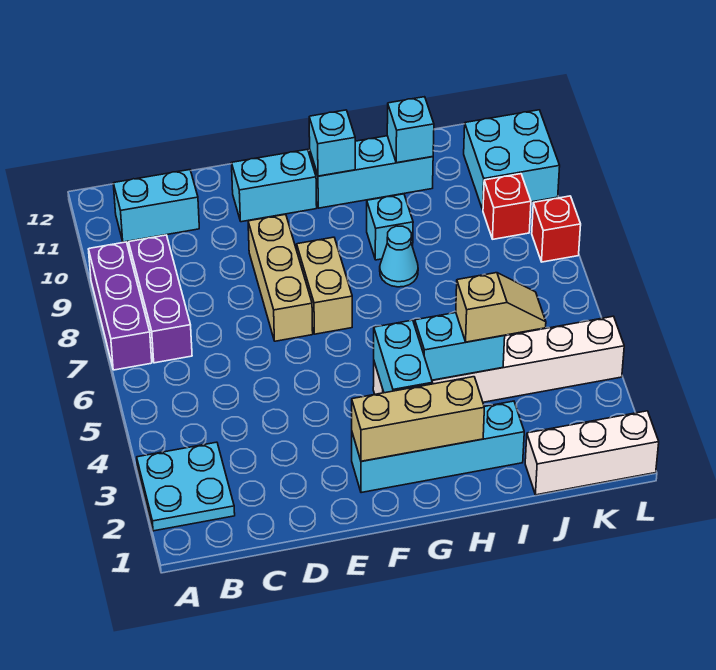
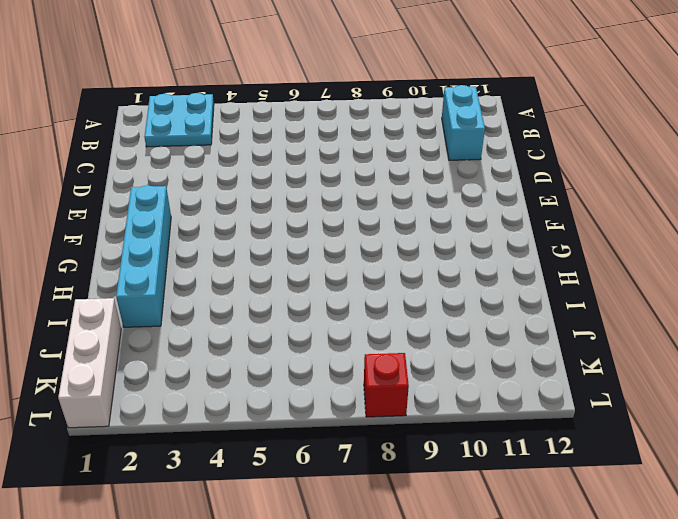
none -> purple 1x3 brick [89,242,152,370]
none -> purple 1x3 brick [129,235,192,363]
none -> tan 1x3 brick [248,214,313,341]

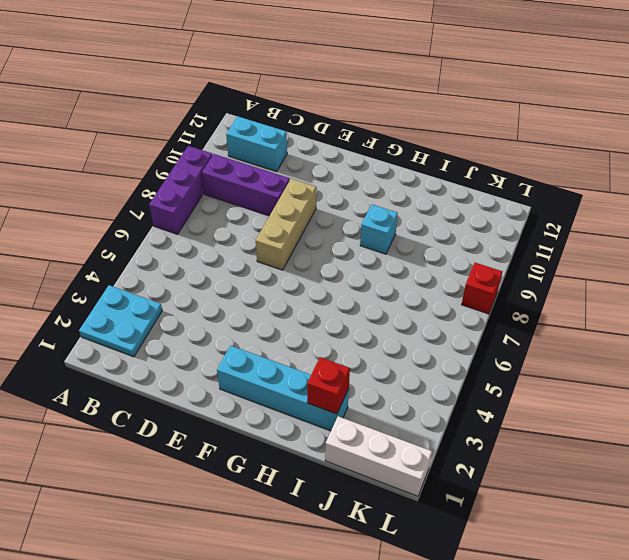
purple 1x3 brick [202,154,290,216] -> purple 1x3 brick turned to [129,235,192,363]
red 1x1 brick [307,357,350,414] -> red 1x1 brick moved to [483,174,531,239]
none -> cyan 1x2 brick [232,149,317,222]
none -> tan 1x2 brick [297,237,352,334]
none -> white 1x6 brick [373,316,624,402]

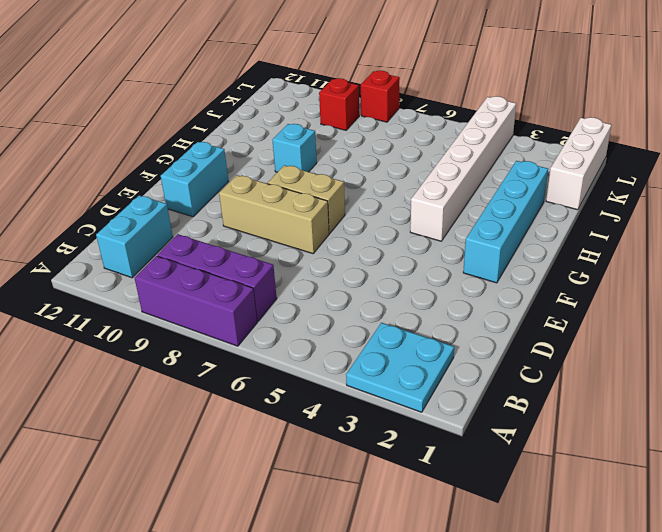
none -> cyan 1x3 brick [310,136,433,208]
none -> cyan 1x1 cone [380,226,418,287]
none -> cyan 2x2 brick [464,110,560,210]

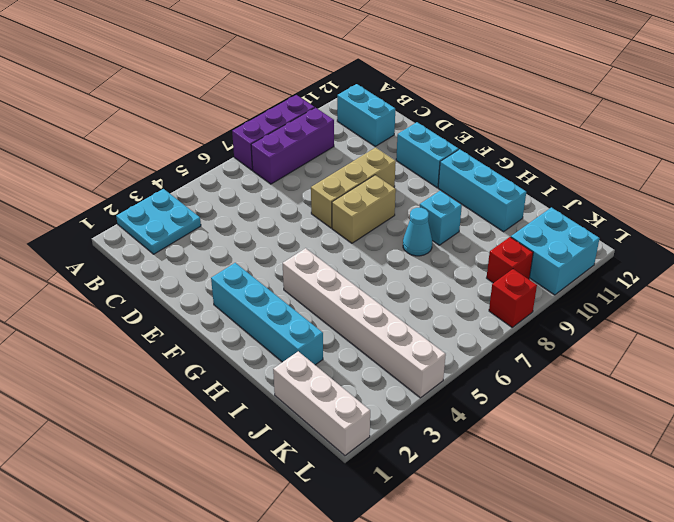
none -> tan 1x3 brick [352,377,484,461]
none -> cyan 1x2 brick [374,320,432,393]
none -> cyan 1x1 brick [309,110,355,176]

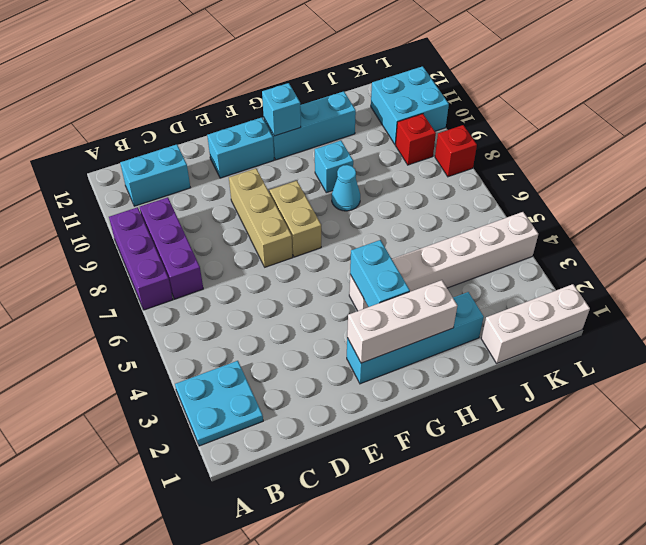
white 1x3 brick [347,280,457,363] -> tan 1x3 brick [352,377,484,461]
none -> cyan 1x2 brick [415,313,505,380]
none -> cyan 1x1 brick [387,97,434,163]
none -> tan 1x2 slope [456,273,546,342]

